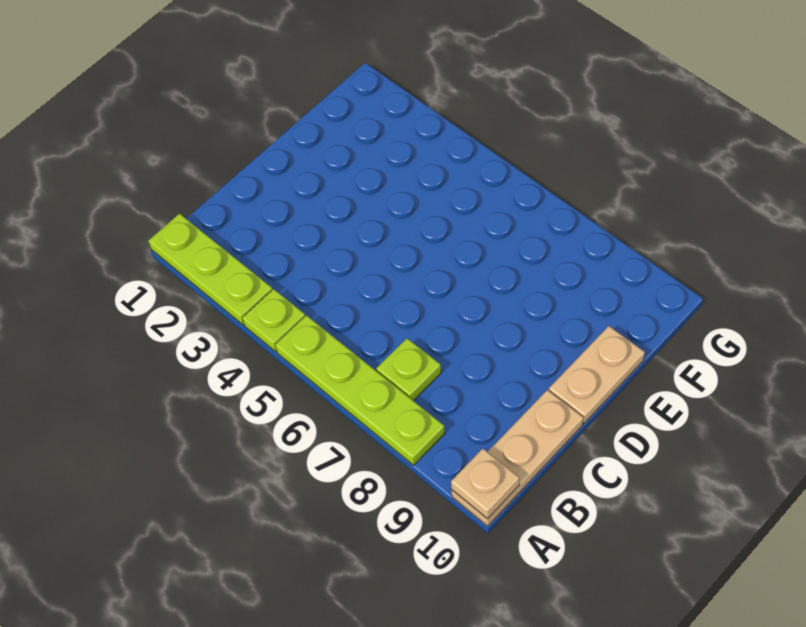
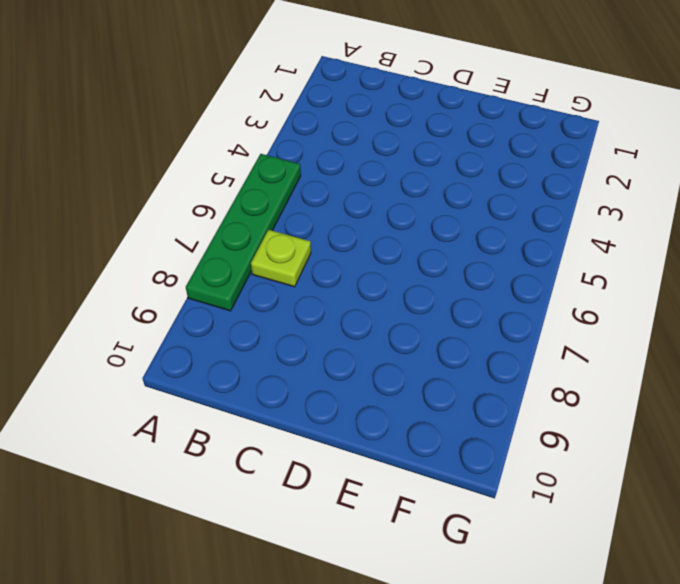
green 1x4 plate [186,154,301,311] -> lime 1x4 plate [275,315,445,465]
none -> lime 1x3 plate [148,214,273,325]
none -> lime 1x1 plate [242,289,305,352]

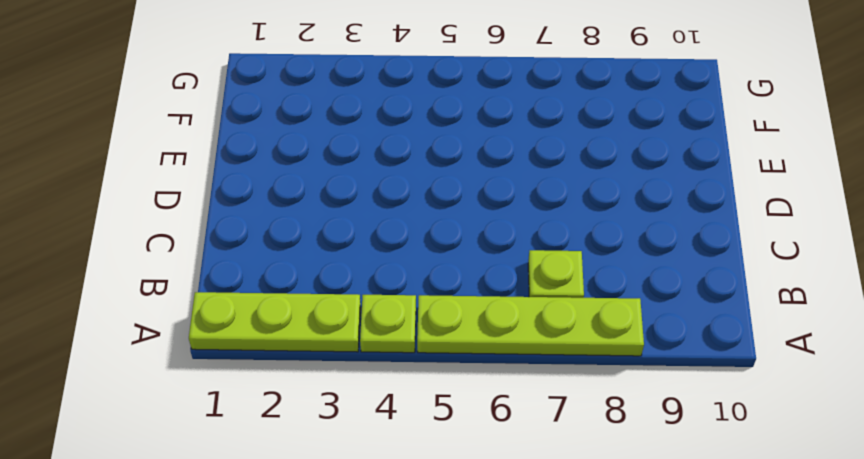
none -> tan 1x3 plate [451,390,583,526]
none -> tan 1x2 plate [549,326,645,424]

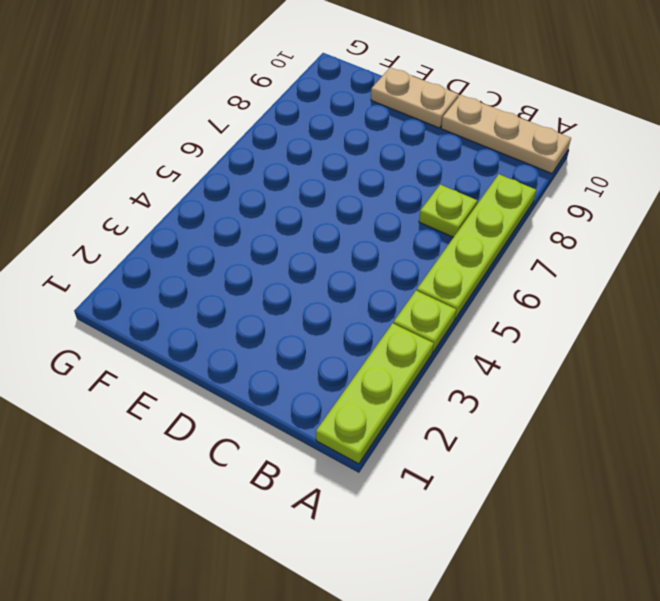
none -> tan 1x1 plate [451,449,519,519]

